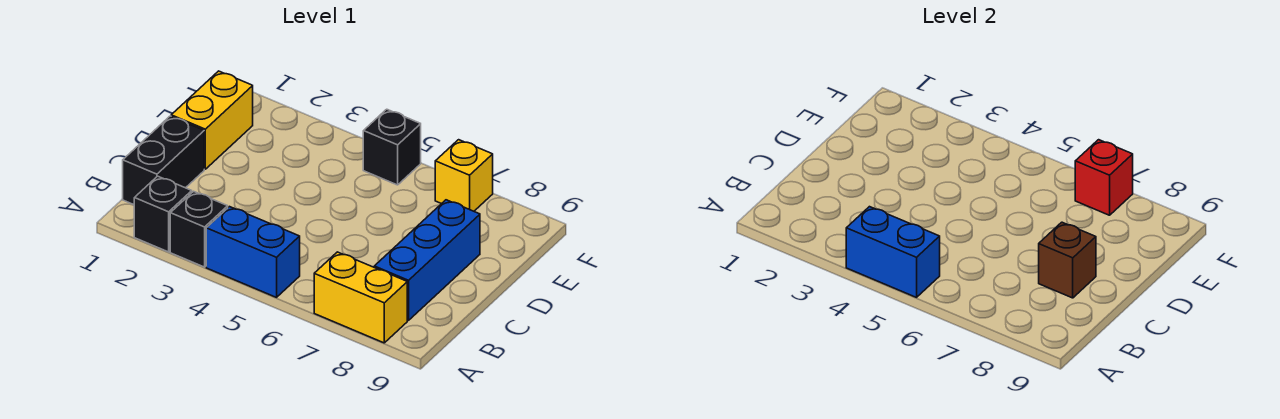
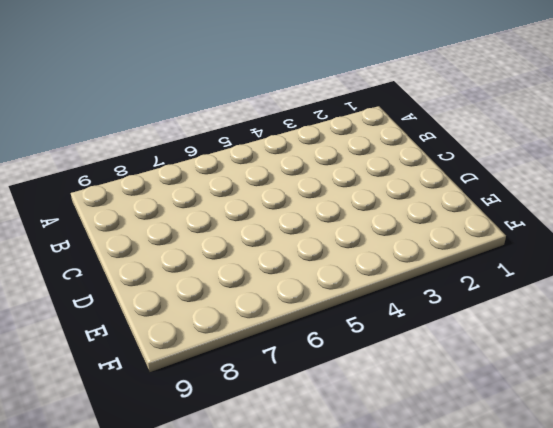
none -> black 1x1 brick [134,176,192,252]
none -> black 1x1 brick [170,191,228,267]
none -> blue 1x2 brick [206,207,300,297]

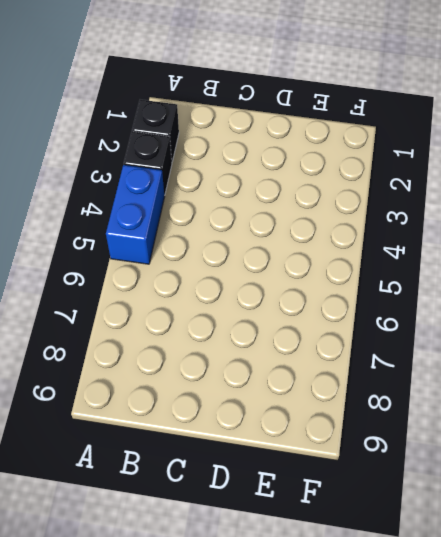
none -> yellow 1x2 brick [314,252,407,343]
none -> black 1x2 brick [123,116,204,205]
none -> blue 1x3 brick [374,200,480,320]

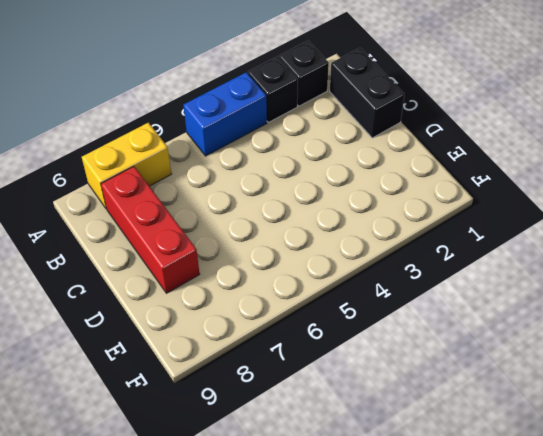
red 1x3 brick [101,167,200,293] -> blue 1x3 brick [374,200,480,320]
none -> yellow 1x2 brick [171,71,253,169]
none -> black 1x1 brick [363,109,421,185]
none -> yellow 1x1 brick [435,140,493,211]

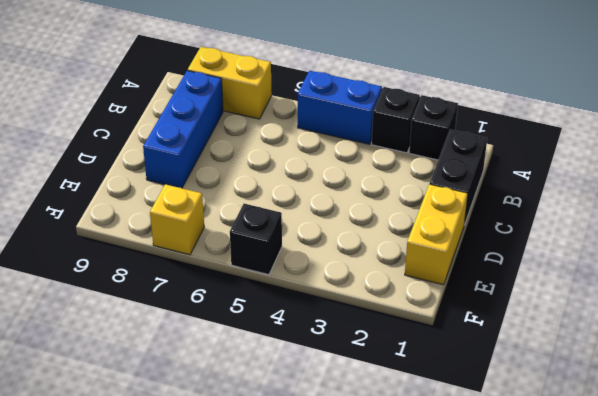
none -> blue 1x2 brick [846,207,940,297]
none -> brown 1x1 brick [1039,222,1096,298]
none -> red 1x1 brick [1075,140,1133,215]

